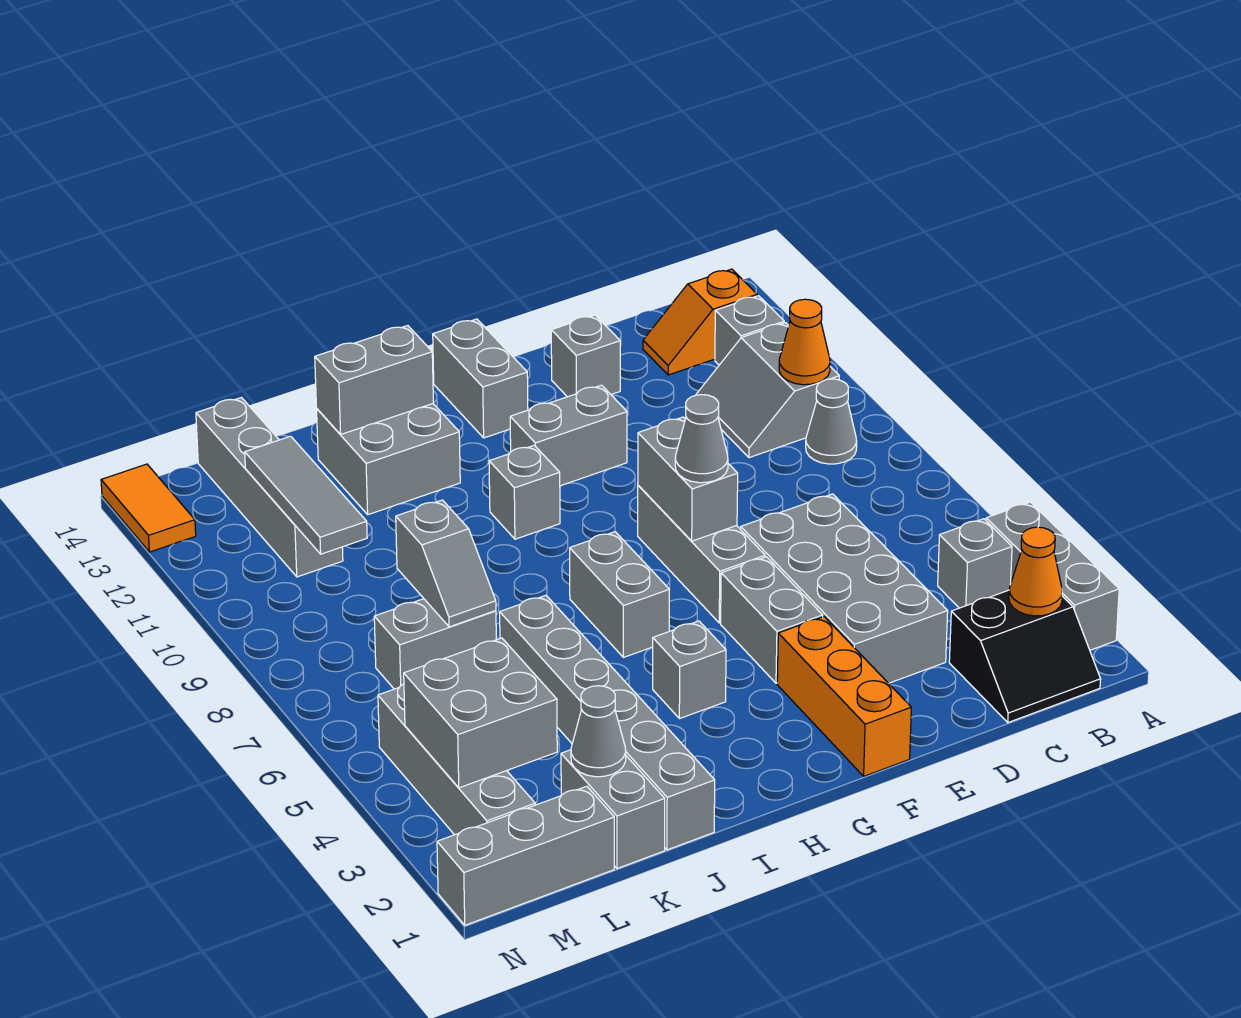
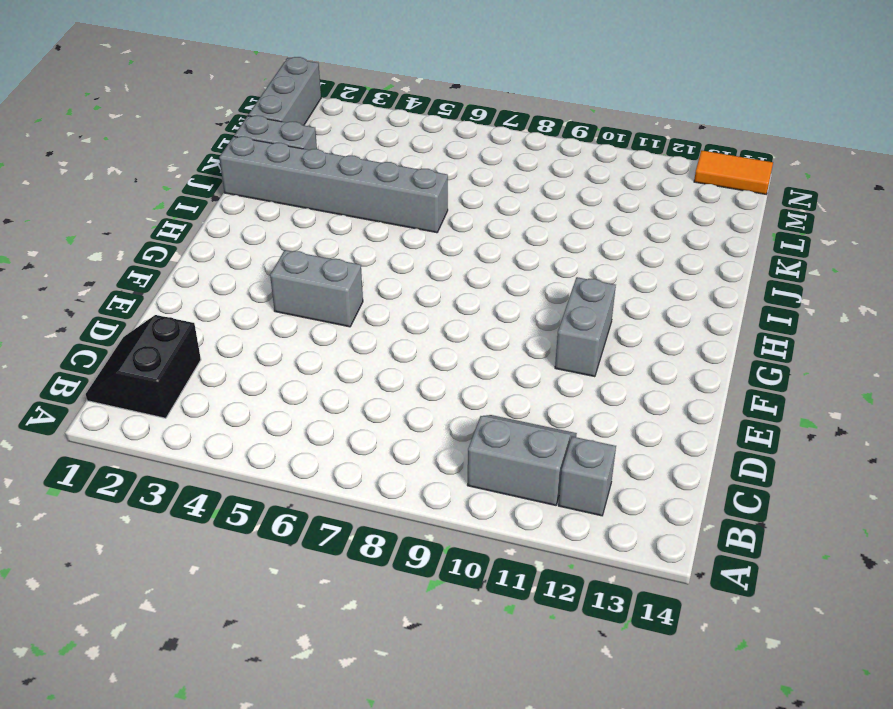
none -> grey 1x3 brick [986,502,1119,650]
none -> grey 1x1 brick [938,519,1012,608]
none -> grey 1x1 cone [806,379,857,464]
none -> orange 1x2 slope [643,269,757,375]

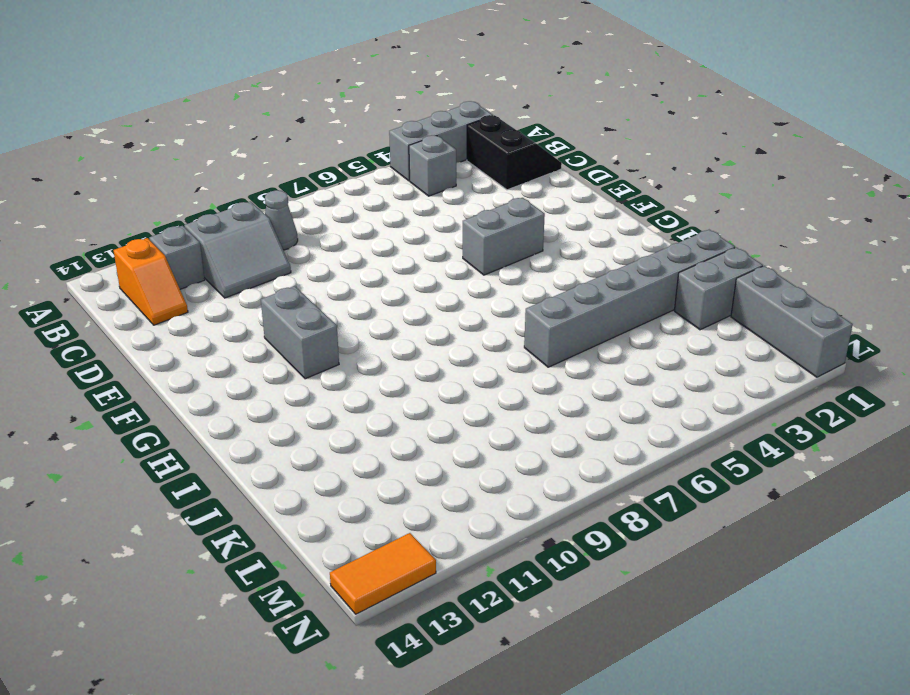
none -> grey 2x4 brick [741,494,948,683]
none -> grey 1x1 brick [551,315,620,397]
none -> orange 1x3 brick [777,617,911,776]
none -> grey 1x3 brick [638,485,765,623]

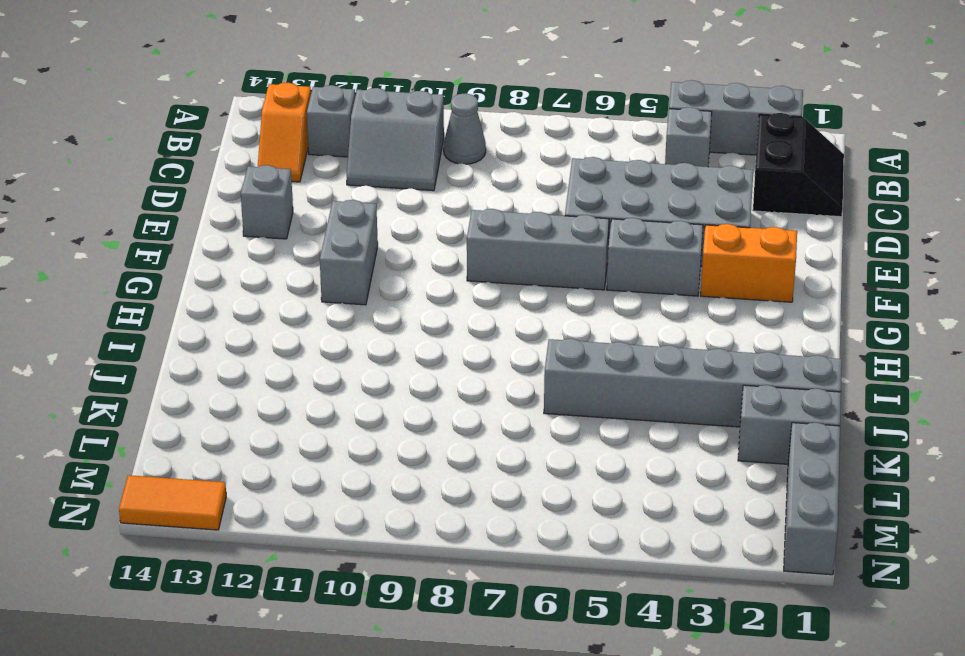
orange 1x2 brick [701,224,797,302] -> orange 1x3 brick [777,617,911,776]
none -> grey 1x2 brick [433,319,528,438]
none -> grey 1x1 brick [653,621,726,719]
none -> grey 1x2 brick [570,532,669,657]
none -> grey 1x1 brick [489,445,560,539]

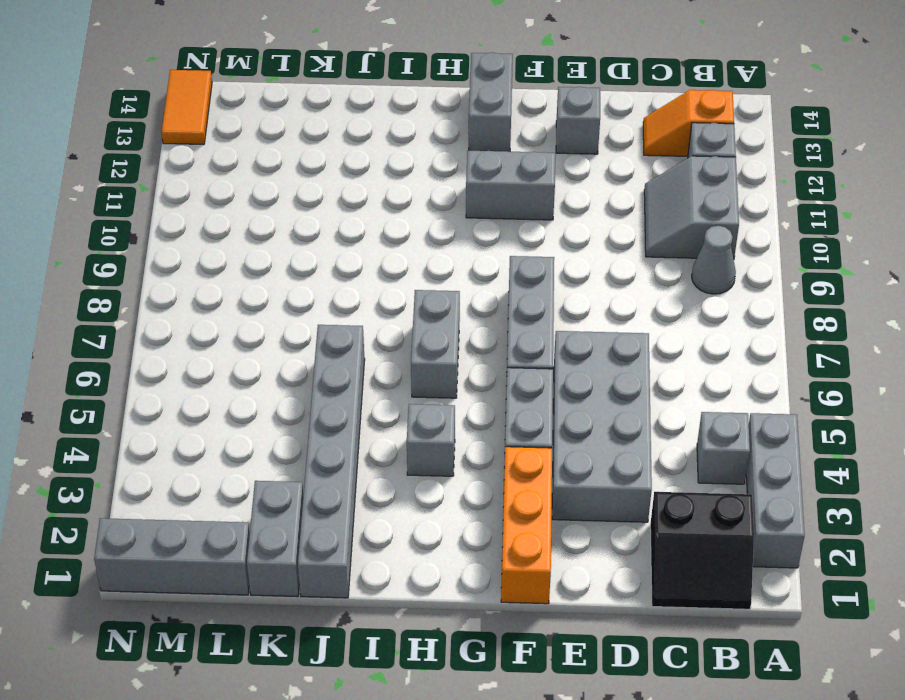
none -> grey 1x1 brick [489,445,560,539]
none -> grey 2x2 brick [317,404,460,515]
none -> grey 1x2 brick [374,599,496,689]
none -> grey 1x4 brick [196,398,343,577]

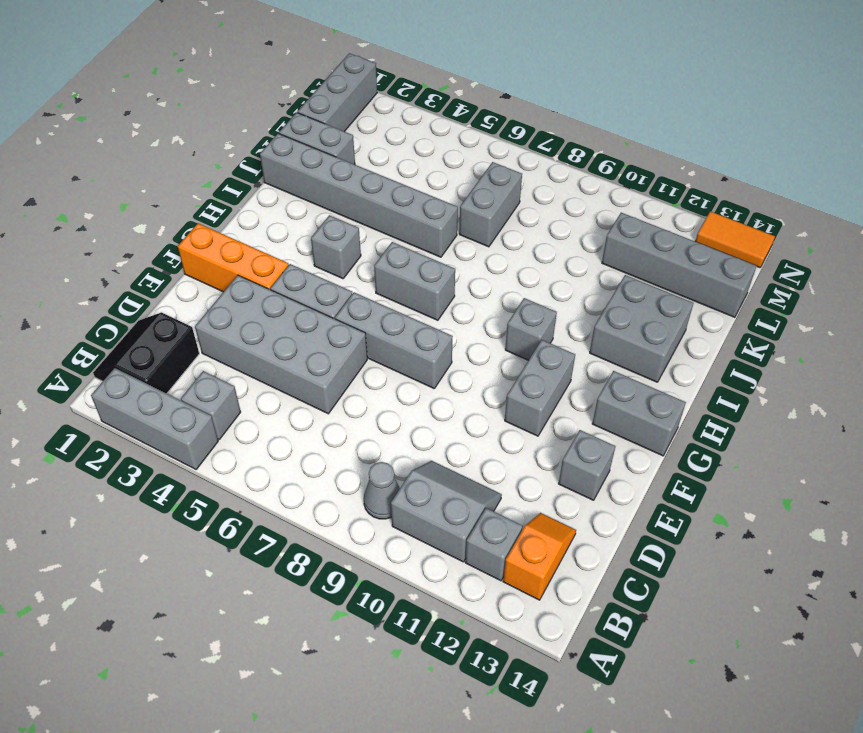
none -> grey 1x4 brick [378,684,535,835]
none -> orange 1x1 cone [1009,527,1063,616]
none -> orange 1x1 cone [779,299,830,385]
none -> grey 1x2 brick [638,417,738,541]

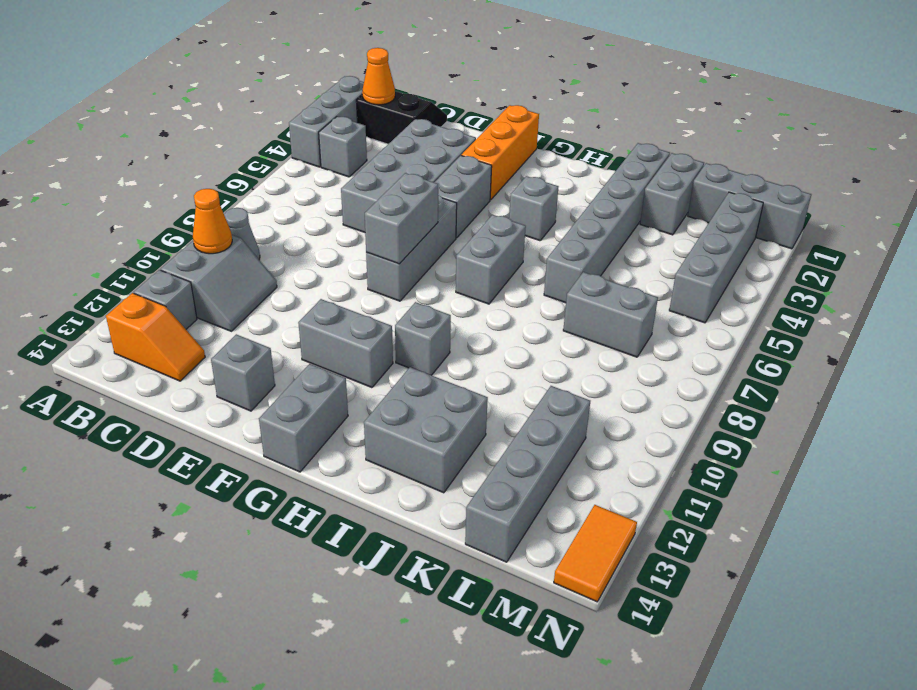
none -> grey 1x2 brick [315,326,433,435]
none -> grey 1x1 cone [571,686,626,777]
none -> grey 1x2 slope [396,500,496,627]
none -> grey 2x2 brick [404,638,557,788]

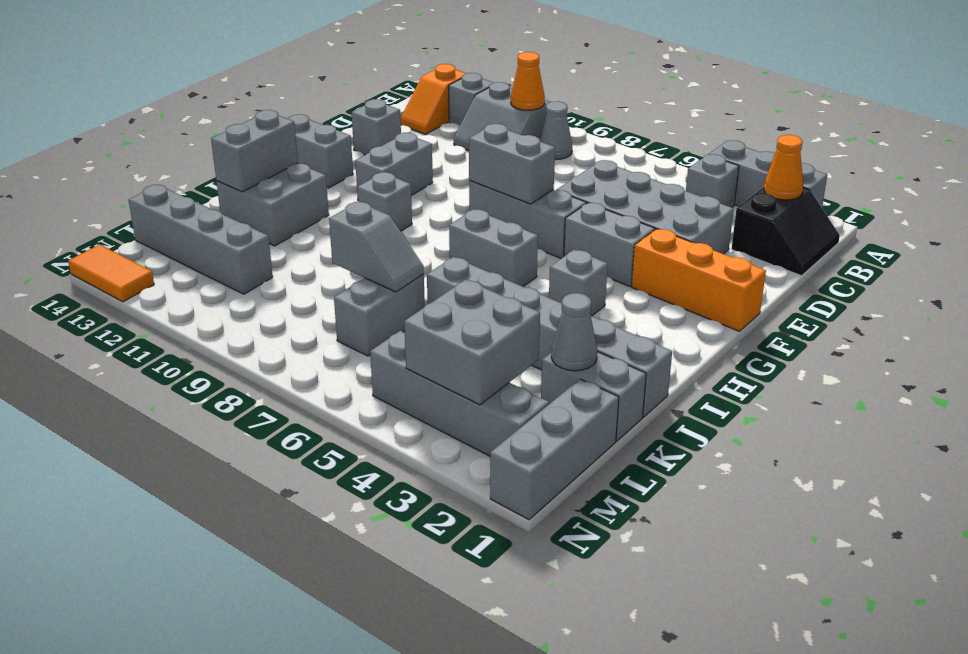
none -> grey 1x3 tile [245,436,367,554]
none -> grey 1x1 cone [675,395,728,483]

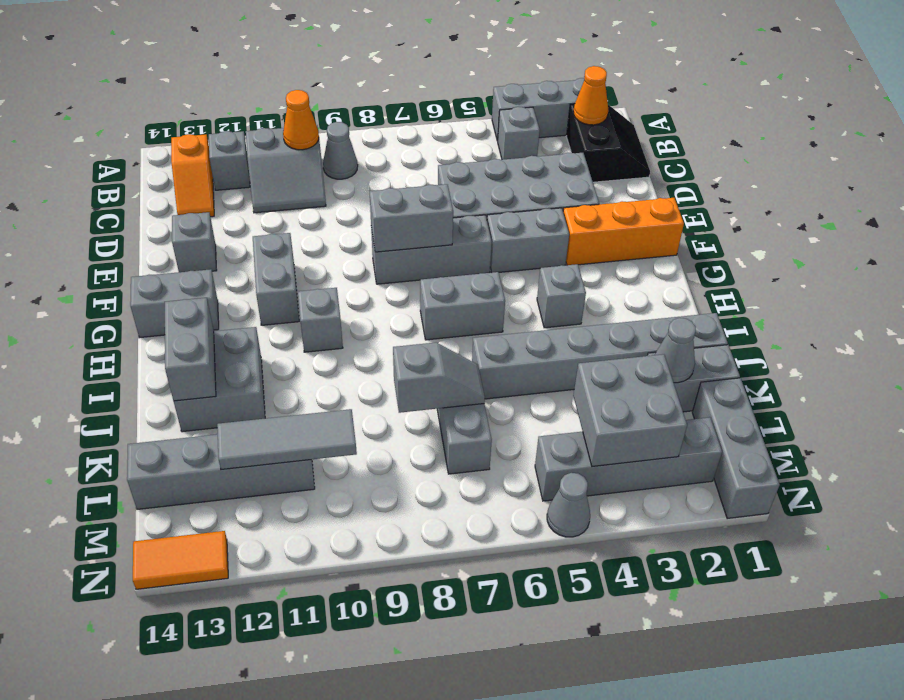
grey 1x1 cone [547,473,590,537] -> grey 1x1 cone moved to [675,395,728,483]

